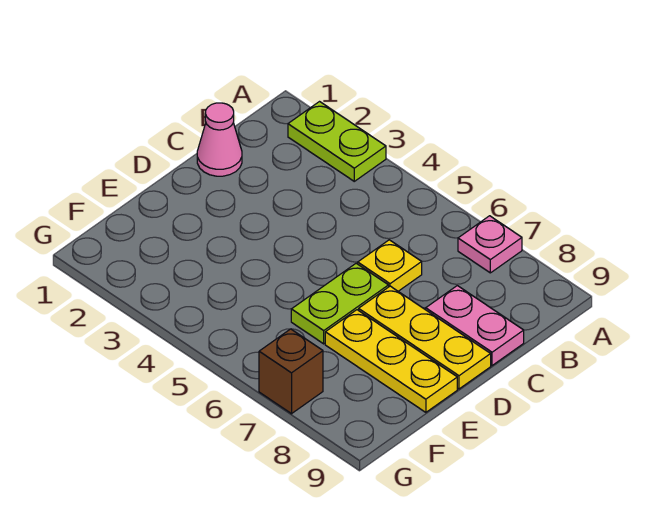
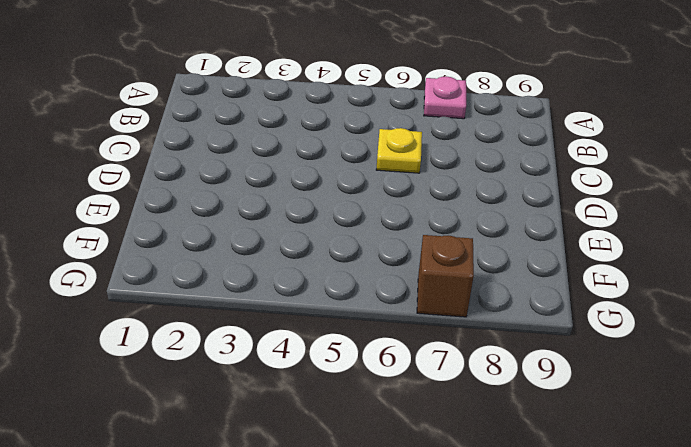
none -> lime 1x2 plate [288,102,386,181]
none -> pink 1x1 cone [197,103,242,176]

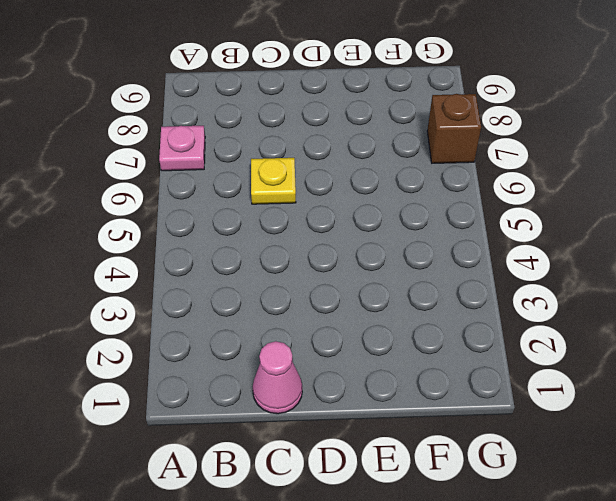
none -> lime 1x2 plate [288,102,386,181]
none -> pink 1x2 plate [426,286,524,366]

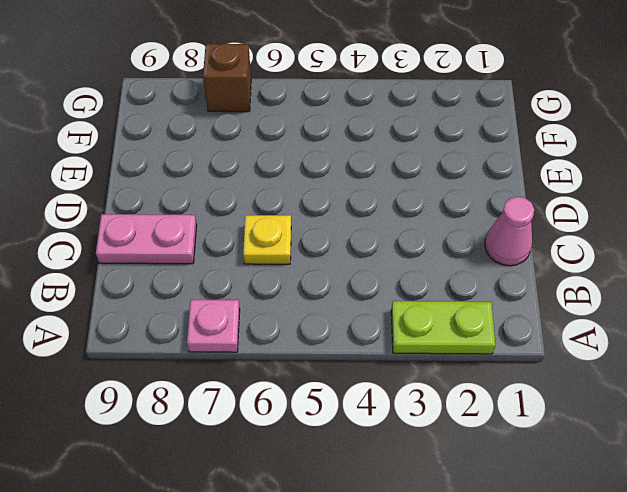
none -> lime 1x2 plate [291,263,389,344]
none -> yellow 1x3 plate [359,286,491,389]

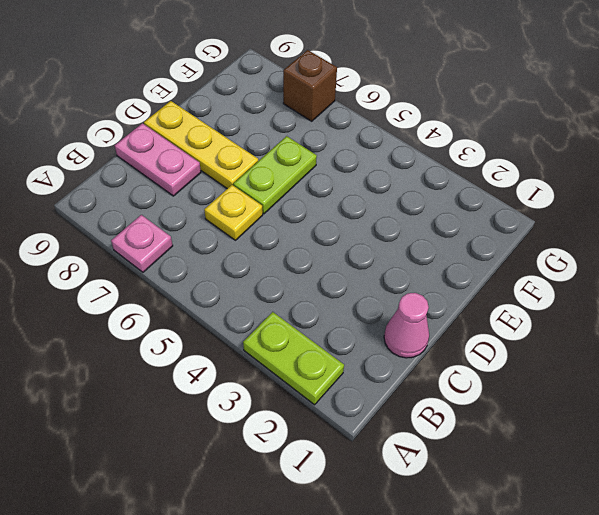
none -> yellow 1x3 plate [325,310,457,412]

